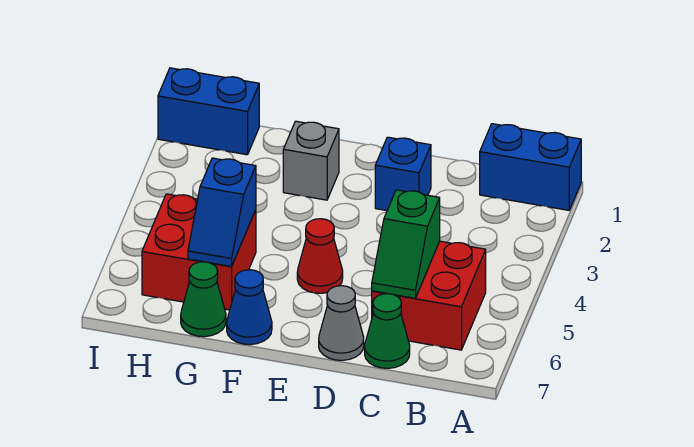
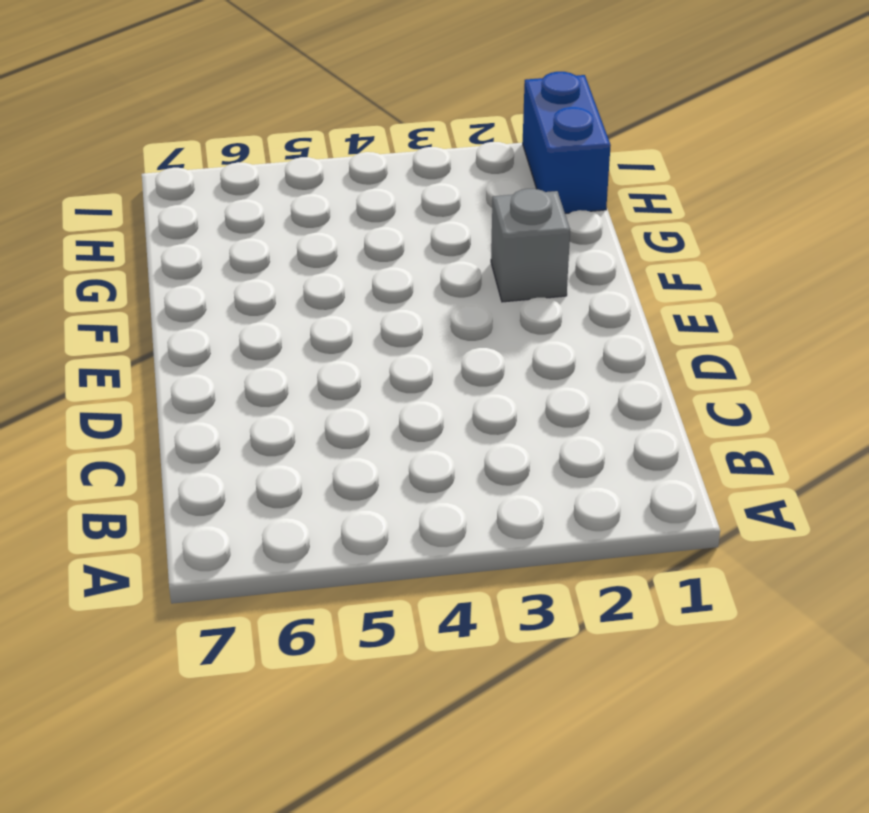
none -> blue 1x2 brick [480,124,581,210]
none -> red 2x2 brick [372,241,486,350]
none -> green 1x1 cone [365,294,410,368]

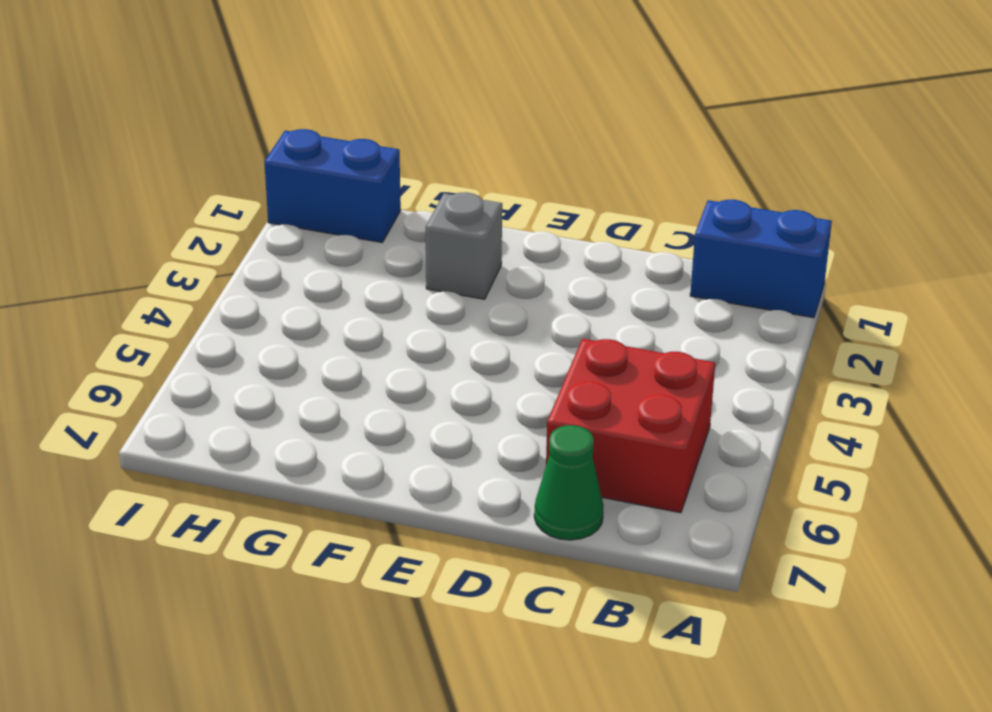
none -> blue 1x1 brick [375,137,431,211]
none -> grey 1x1 cone [319,286,364,360]
none -> red 1x1 cone [297,219,343,293]

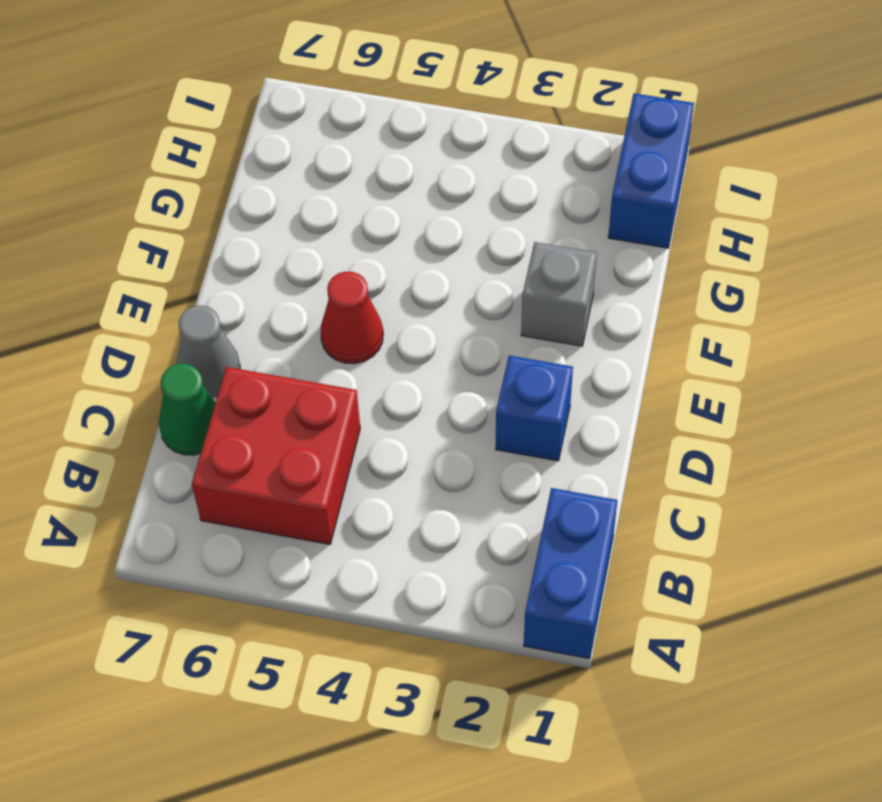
none -> blue 1x1 cone [227,270,272,345]
none -> red 2x2 brick [142,194,256,310]
none -> green 1x1 cone [181,262,226,337]

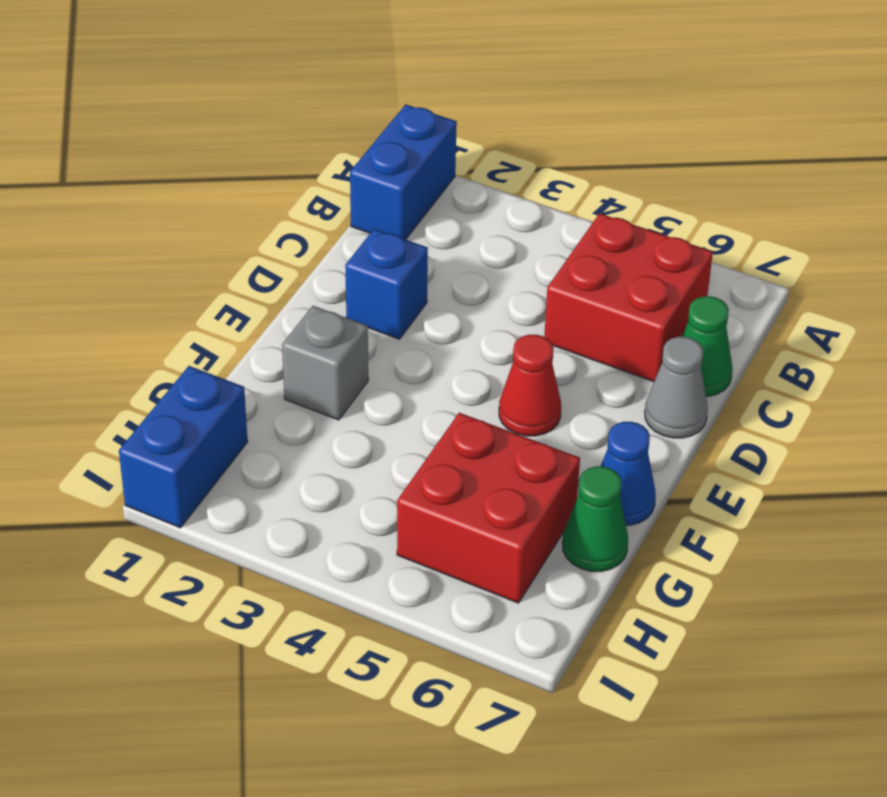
none -> green 1x2 slope [372,190,440,298]
none -> blue 1x2 slope [188,158,256,266]

